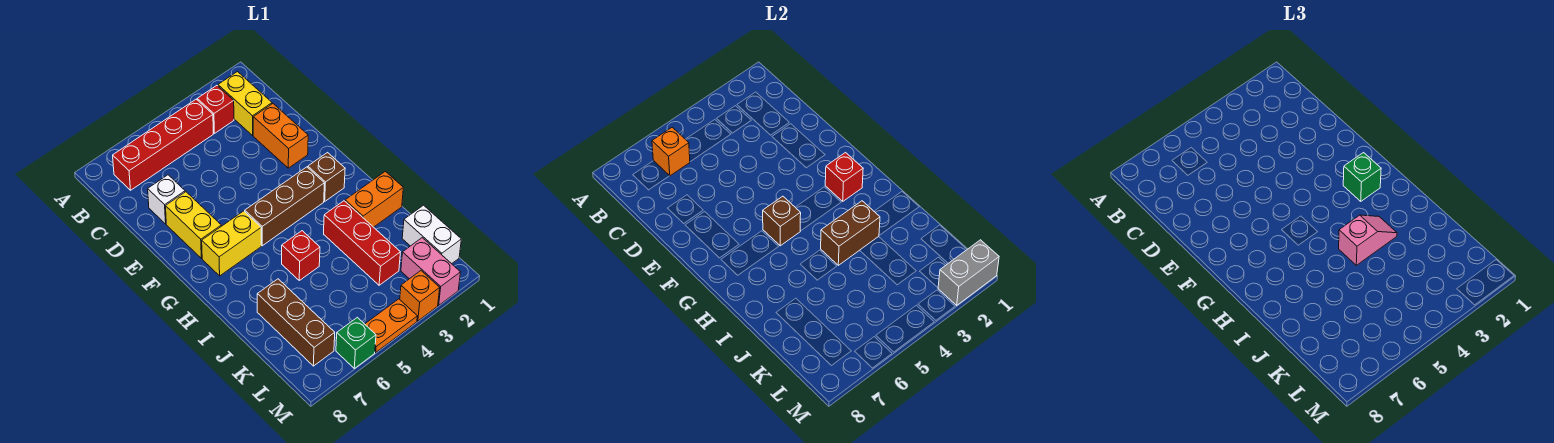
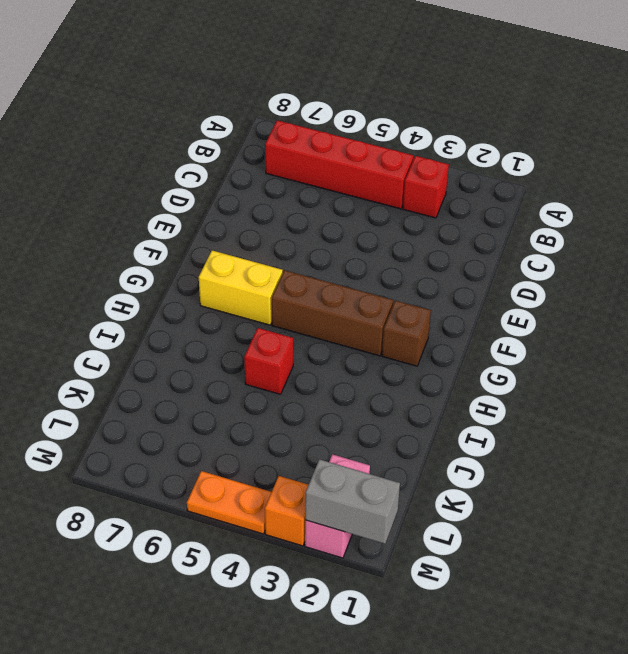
none -> yellow 1x2 brick [218,72,272,135]
none -> orange 1x2 brick [253,104,308,168]
none -> white 1x1 brick [148,175,185,224]

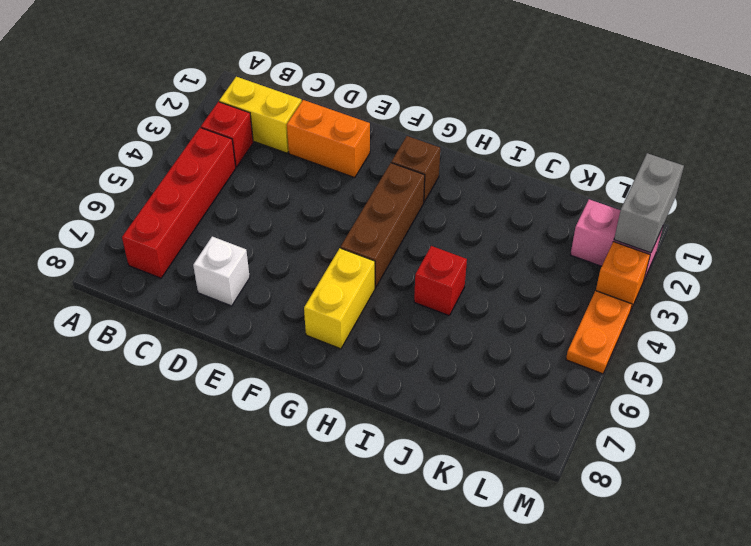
none -> yellow 1x2 brick [166,192,221,258]
none -> orange 1x2 brick [345,171,403,227]
none -> red 1x3 brick [324,201,400,285]

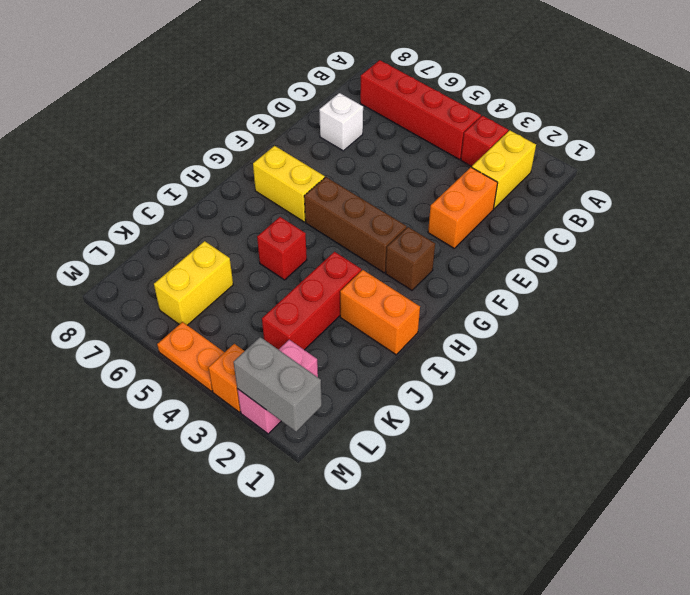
yellow 1x2 brick [154,241,233,325] -> yellow 1x2 brick moved to [166,192,221,258]
none -> brown 1x3 brick [257,279,335,366]
none -> white 1x2 brick [402,205,461,264]
none -> green 1x1 brick [336,317,376,368]

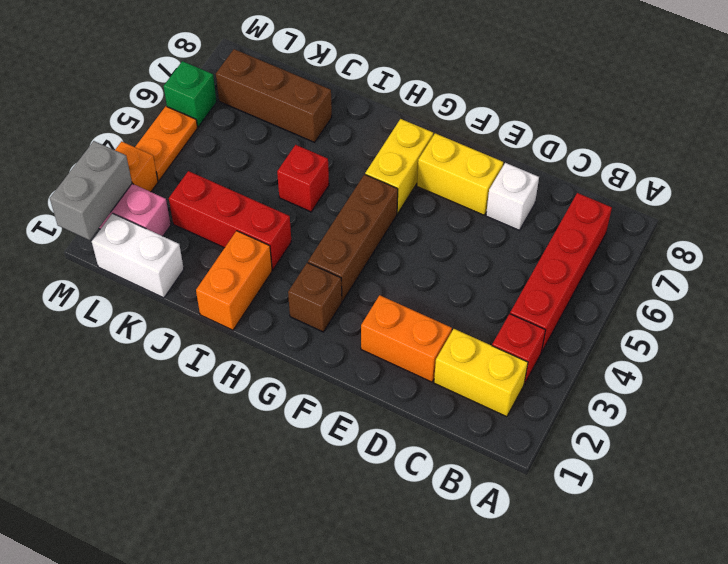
none -> orange 1x1 brick [652,127,690,176]
none -> red 1x1 brick [825,153,863,201]
none -> brown 1x1 brick [763,196,801,246]

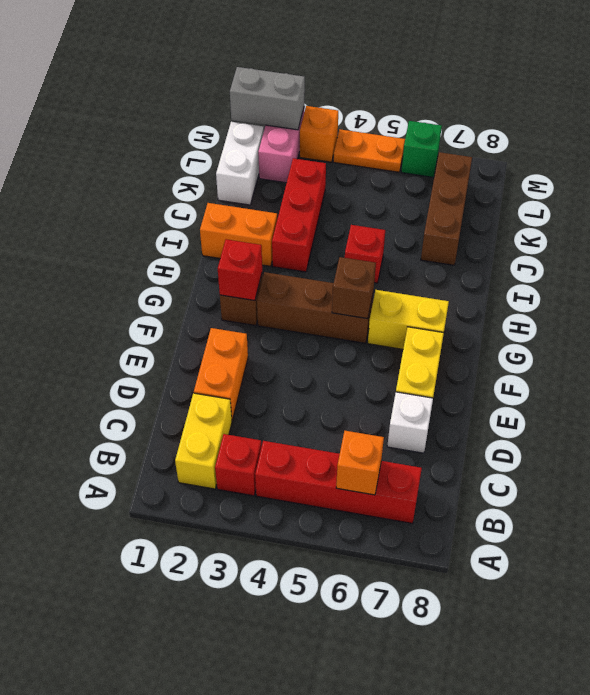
none -> brown 1x2 brick [821,201,880,265]
none -> green 1x1 brick [1343,153,1381,201]
none -> pink 1x2 slope [1339,215,1397,265]

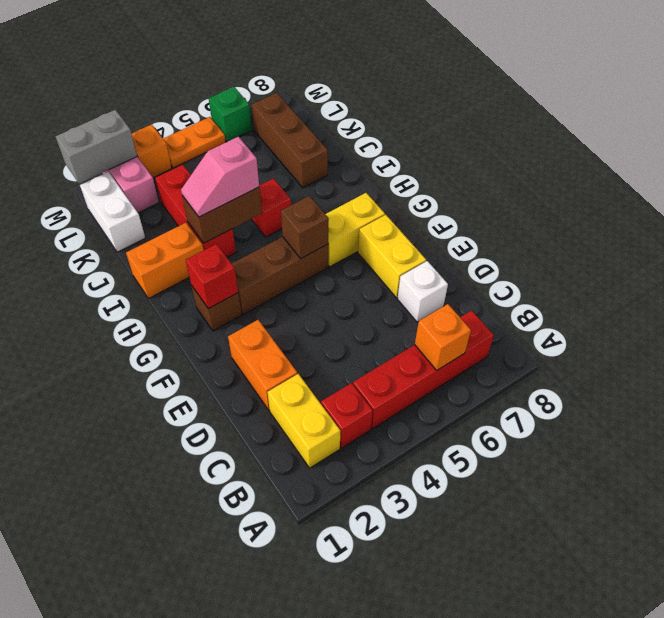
none -> green 1x1 brick [1343,153,1381,201]

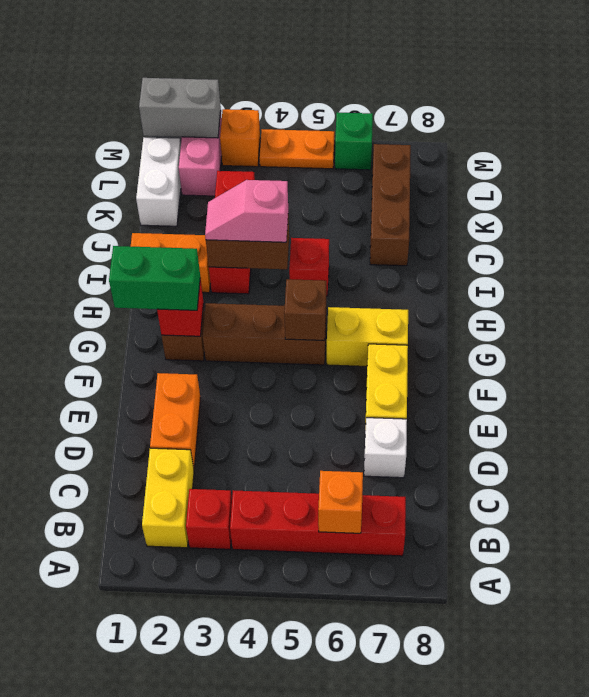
green 1x2 brick [109,246,200,310] -> green 1x1 brick [1343,153,1381,201]

